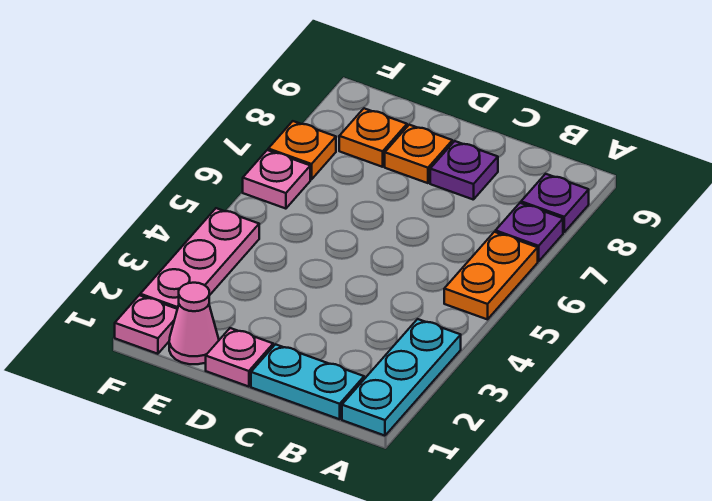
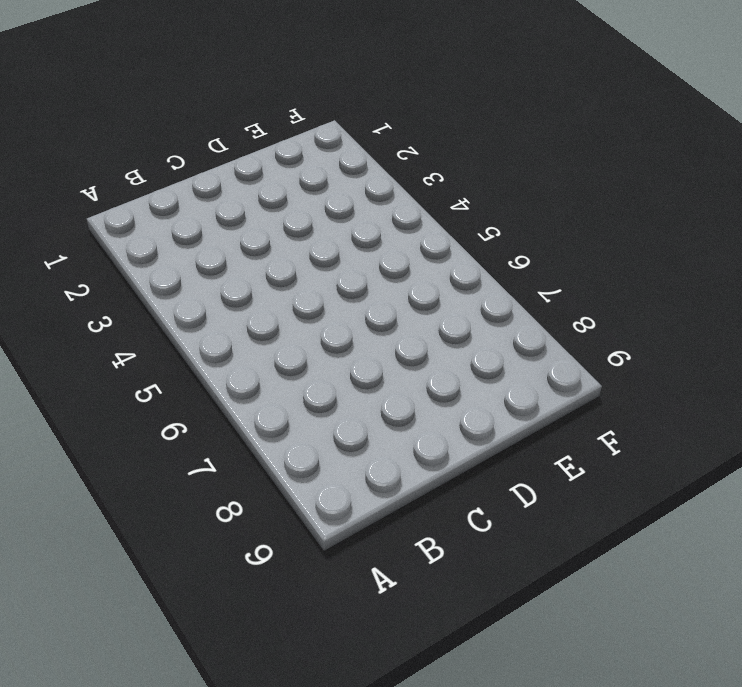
none -> cyan 1x3 plate [342,319,461,436]
none -> orange 1x2 plate [444,232,538,319]
none -> purple 1x1 plate [496,203,563,261]

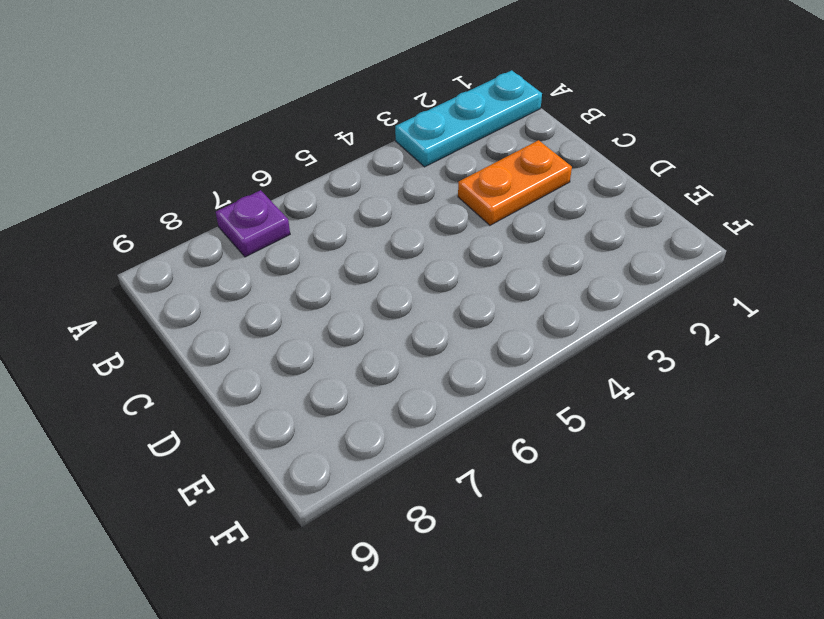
orange 1x2 plate [458,140,572,225] -> orange 1x2 plate moved to [444,232,538,319]
none -> purple 1x1 plate [521,174,589,232]
none -> cyan 1x2 plate [251,344,364,419]
none -> purple 1x1 plate [430,141,498,200]

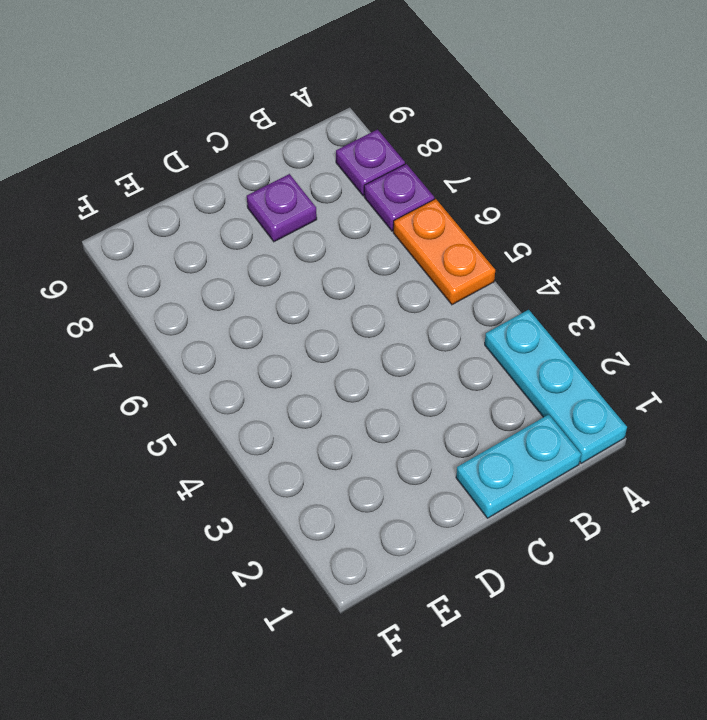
none -> pink 1x1 plate [206,328,273,387]
none -> orange 1x1 plate [385,125,452,183]
none -> pink 1x1 cone [169,283,219,364]

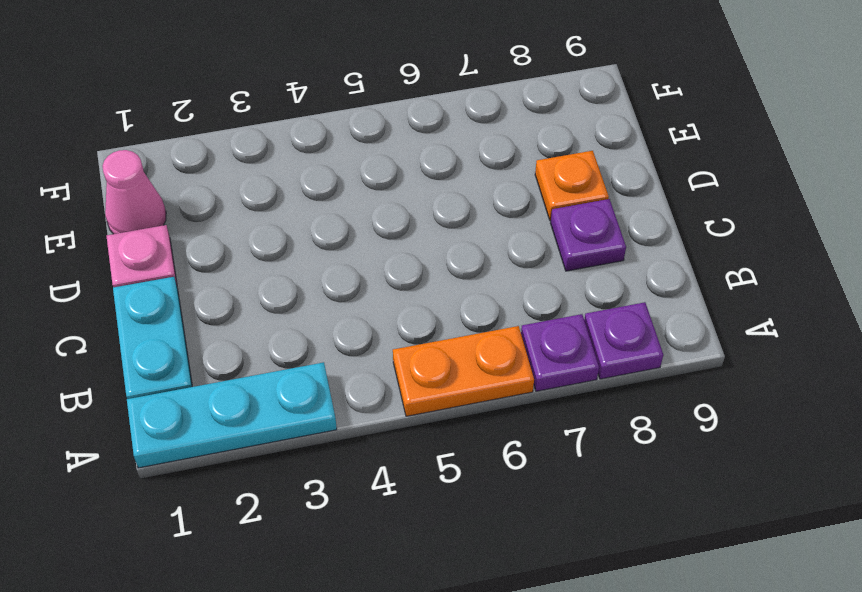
none -> orange 1x1 plate [339,108,407,167]
none -> pink 1x1 plate [115,295,177,354]
none -> pink 1x3 plate [140,208,259,309]

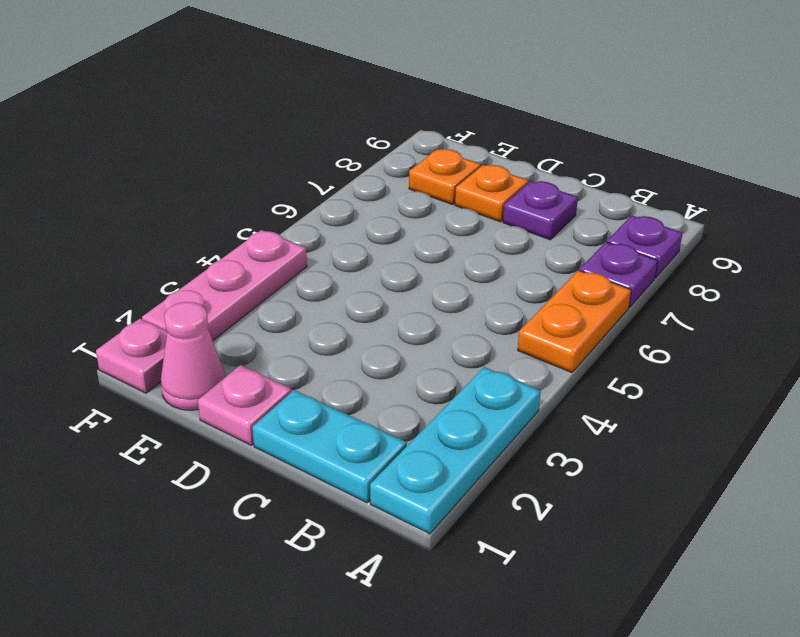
none -> pink 1x1 plate [243,150,310,209]
none -> orange 1x1 plate [268,121,336,180]

